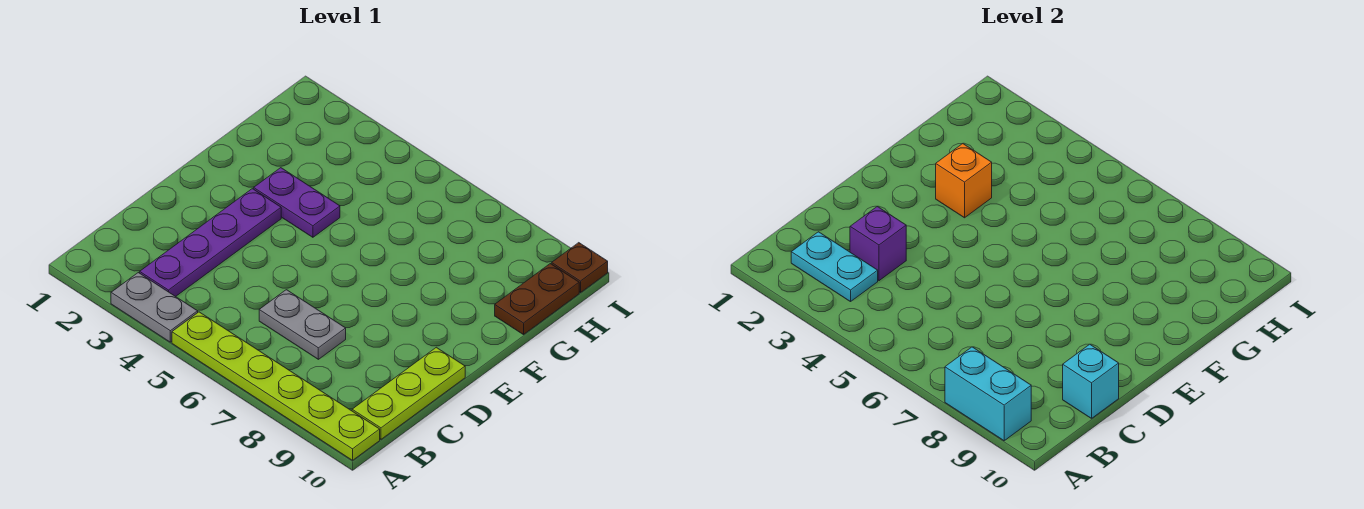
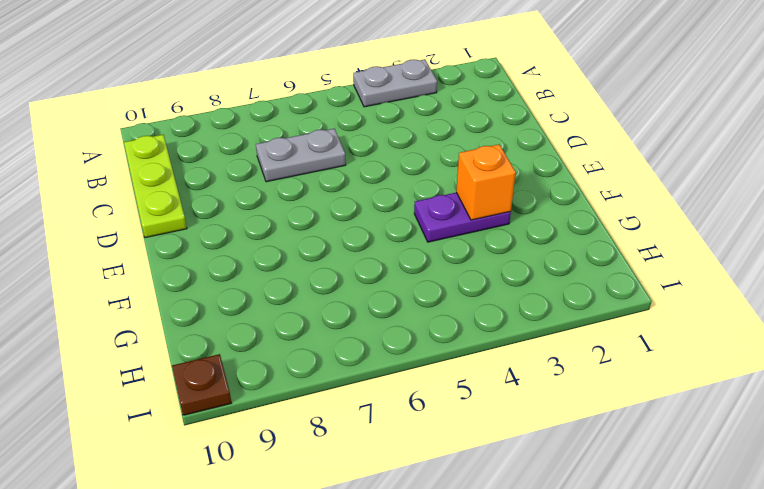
none -> lime 1x6 plate [172,312,380,460]
none -> purple 1x4 plate [140,189,281,297]
none -> brown 1x2 plate [495,264,579,335]

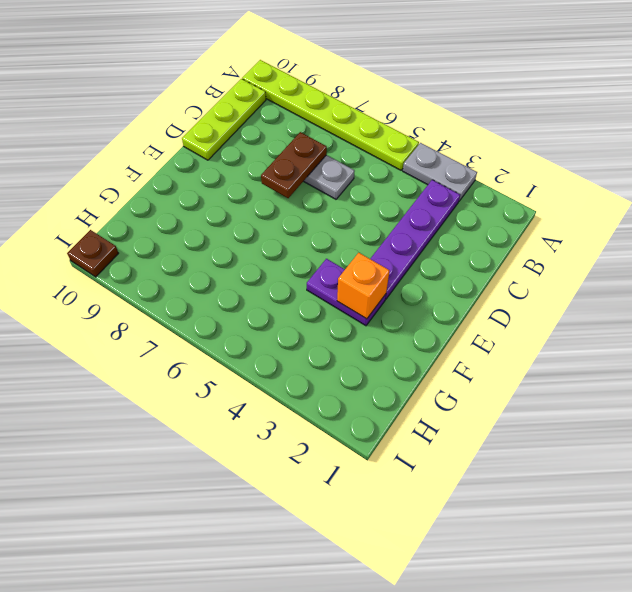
brown 1x2 plate [261,132,327,198] -> brown 1x2 plate moved to [495,264,579,335]
none -> cyan 1x2 brick [945,347,1031,441]
none -> cyan 1x2 plate [791,232,878,302]
none -> purple 1x1 brick [850,206,906,281]

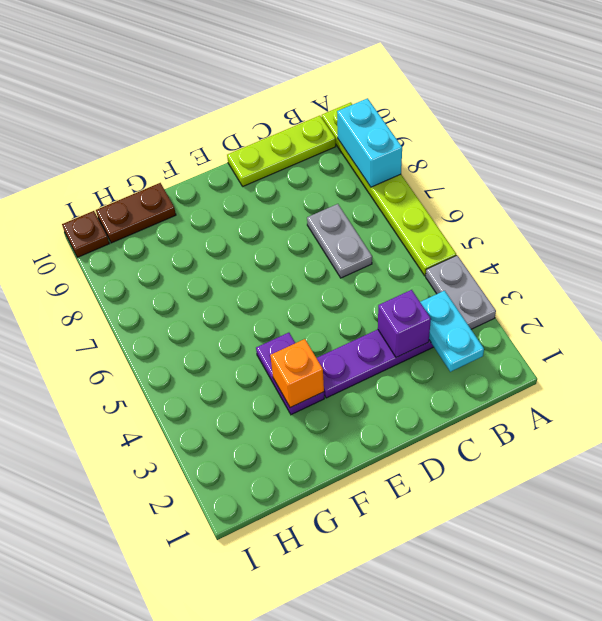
none -> cyan 1x1 brick [1063,344,1119,418]

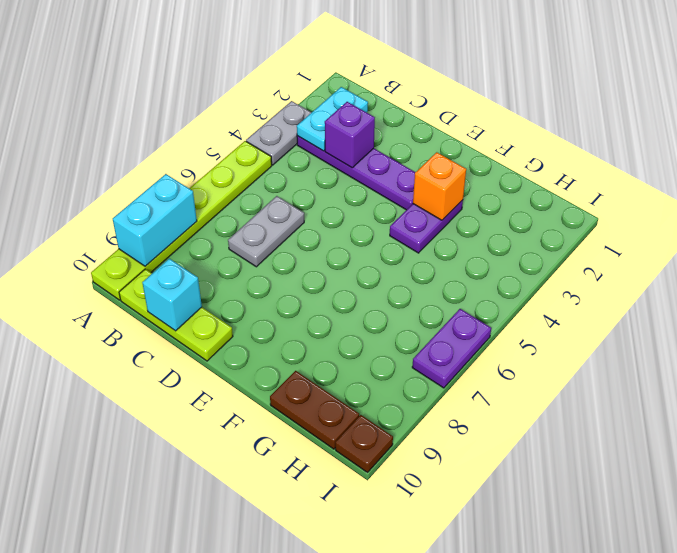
purple 1x2 plate [412,309,491,388] -> none

